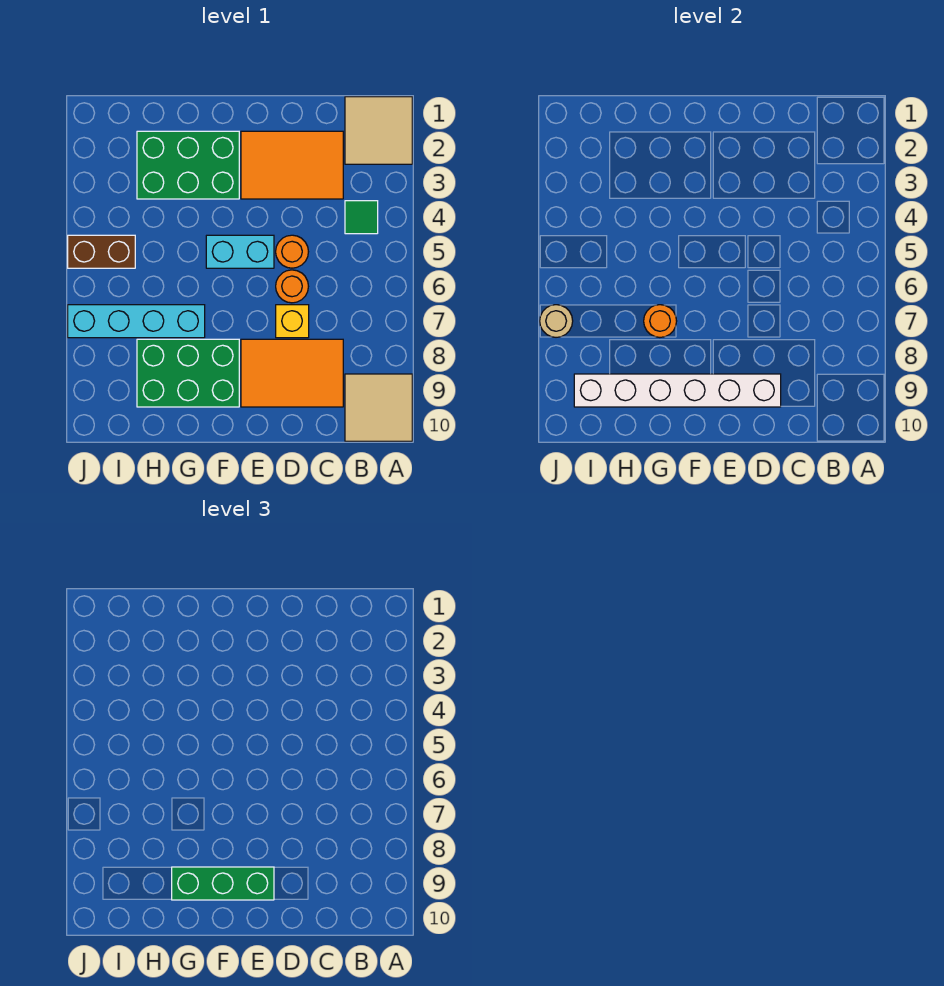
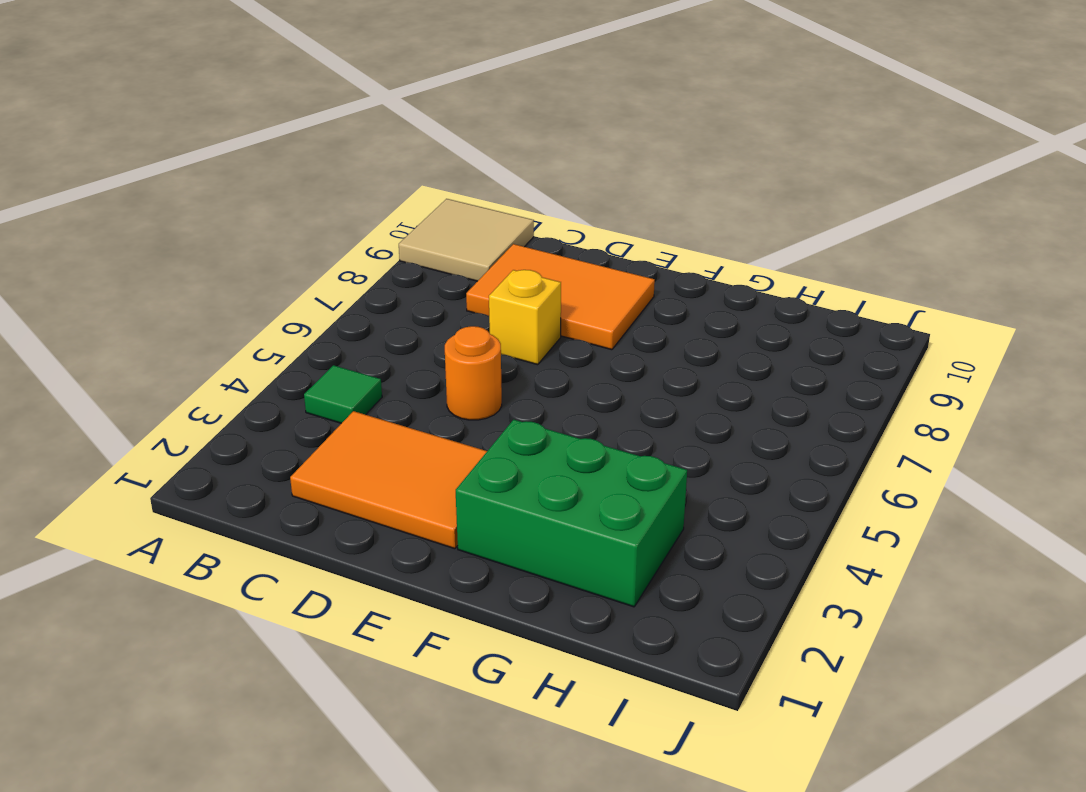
none -> tan 2x2 tile [345,97,412,164]
none -> orange 1x1 round brick [276,270,308,303]
none -> cyan 1x2 brick [206,235,274,268]

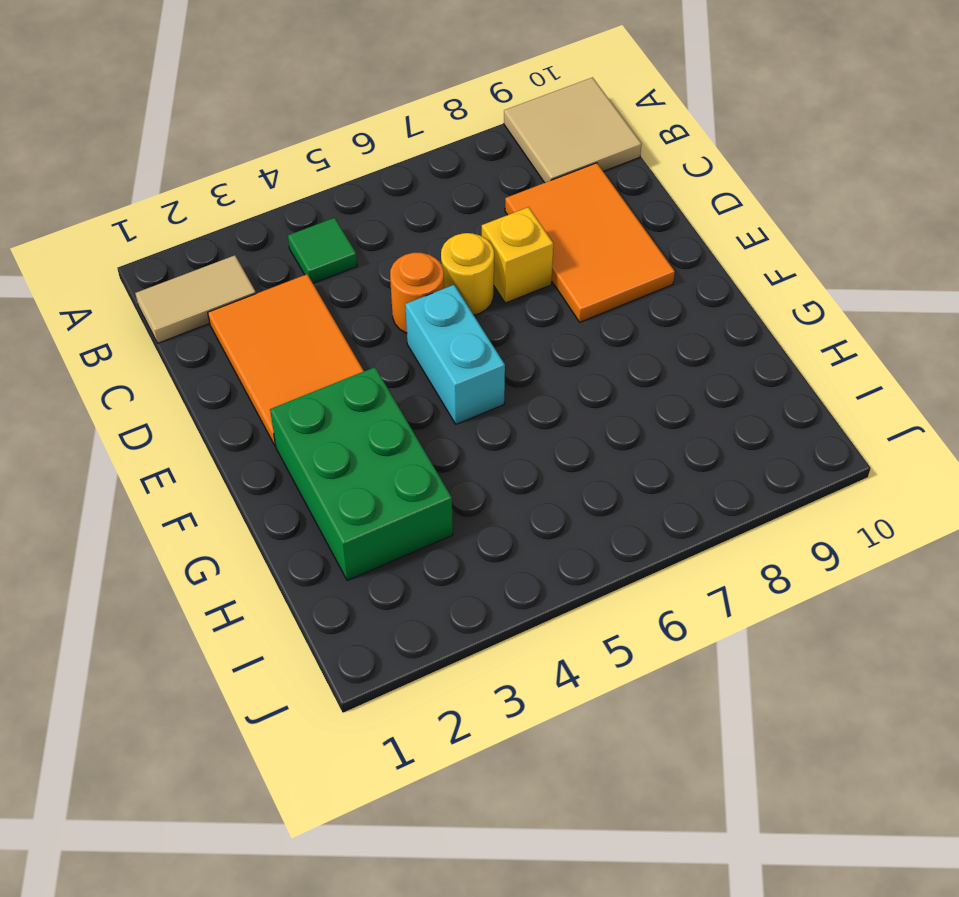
tan 1x2 tile [135,255,256,343] -> tan 2x2 tile [345,97,412,164]
yellow 1x1 round brick [441,233,494,315] -> orange 1x1 round brick [276,270,308,303]
none -> green 2x3 brick [137,339,239,407]
none -> cyan 1x4 brick [68,305,205,338]
none -> brown 1x2 brick [68,235,135,268]

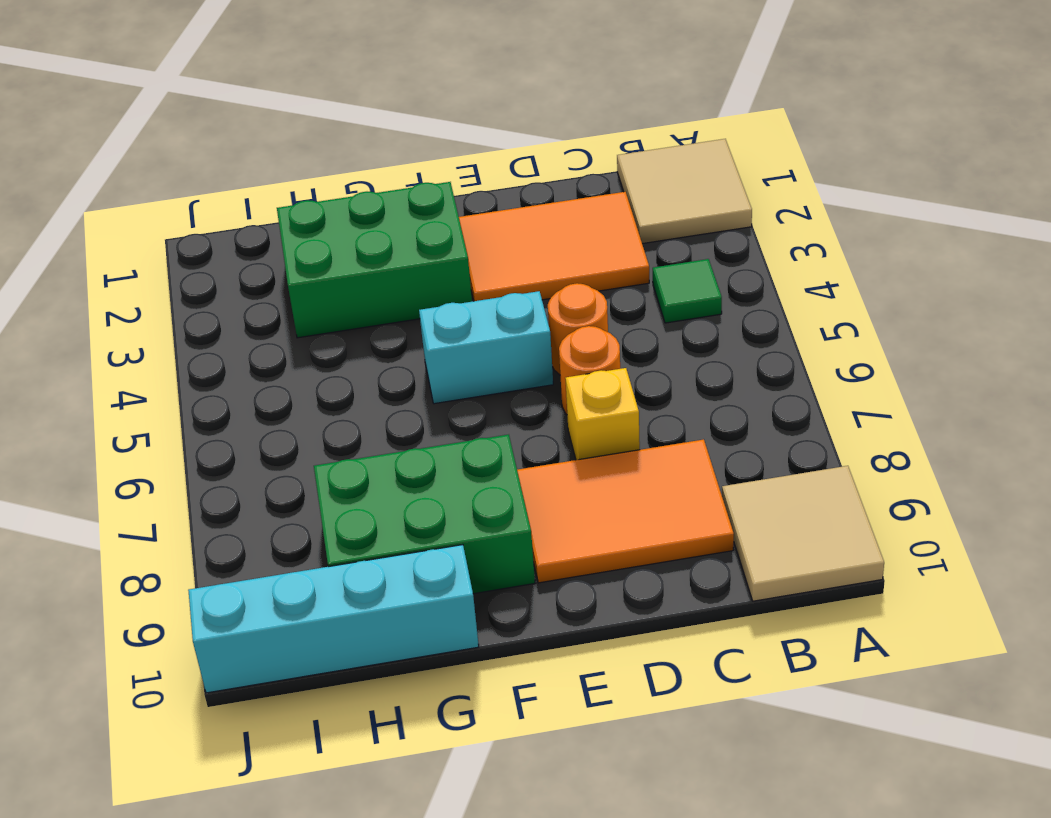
cyan 1x4 brick [188,545,479,693] -> cyan 1x4 brick moved to [68,305,205,338]
none -> brown 1x2 brick [68,235,135,268]
none -> white 1x6 brick [574,374,781,407]
none -> orange 1x1 round brick [644,305,677,337]

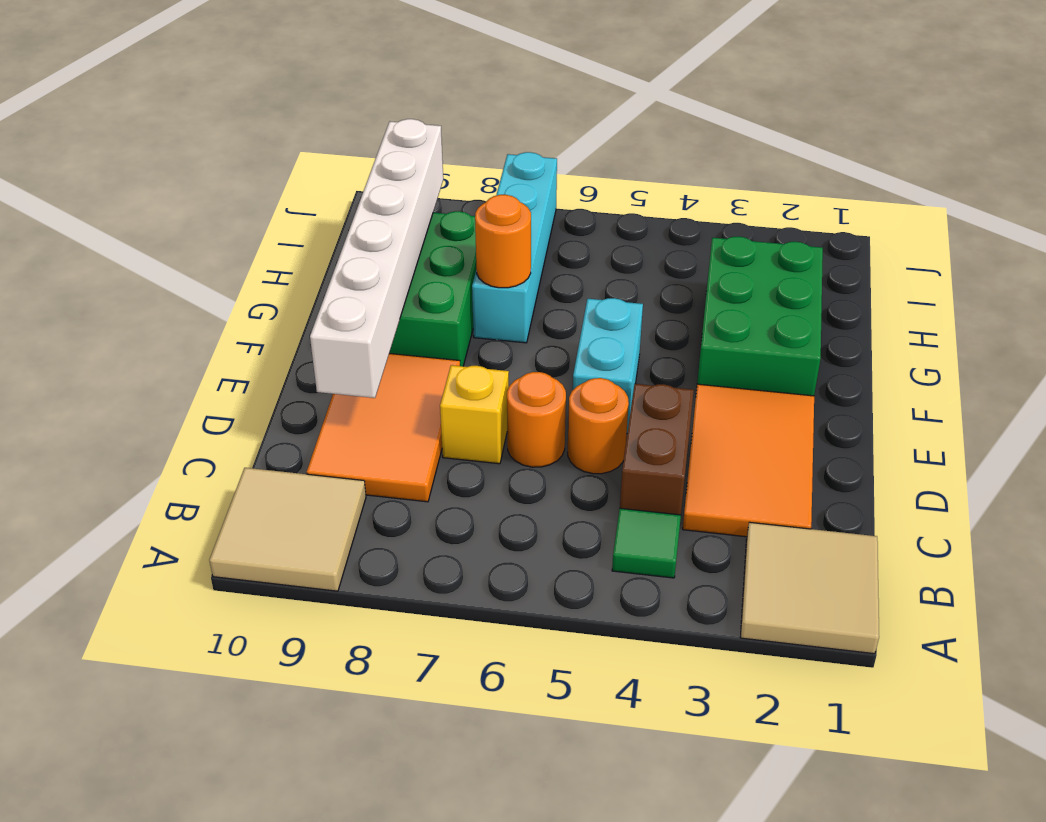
brown 1x2 brick [620,384,694,515] -> brown 1x2 brick moved to [68,235,135,268]
none -> tan 1x1 round brick [540,305,573,337]
none -> green 1x3 brick [172,867,274,900]

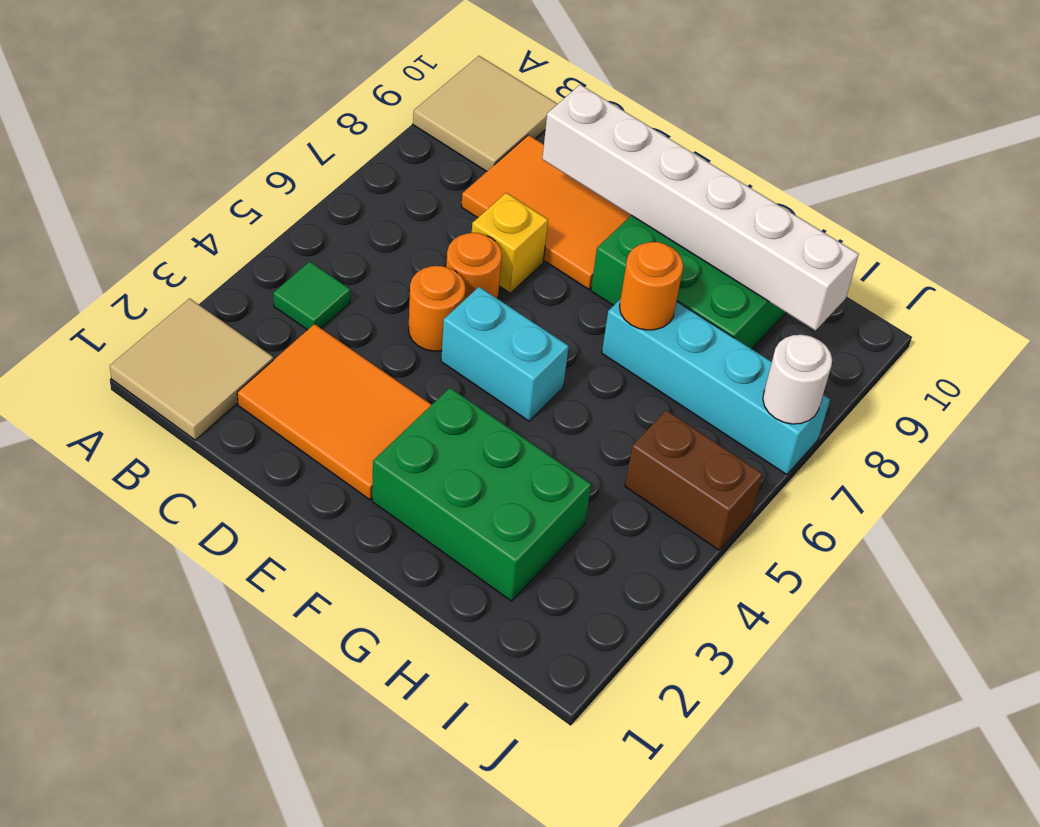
white 1x1 round brick [763,335,832,424] -> tan 1x1 round brick [540,305,573,337]
none -> green 1x3 brick [172,867,274,900]

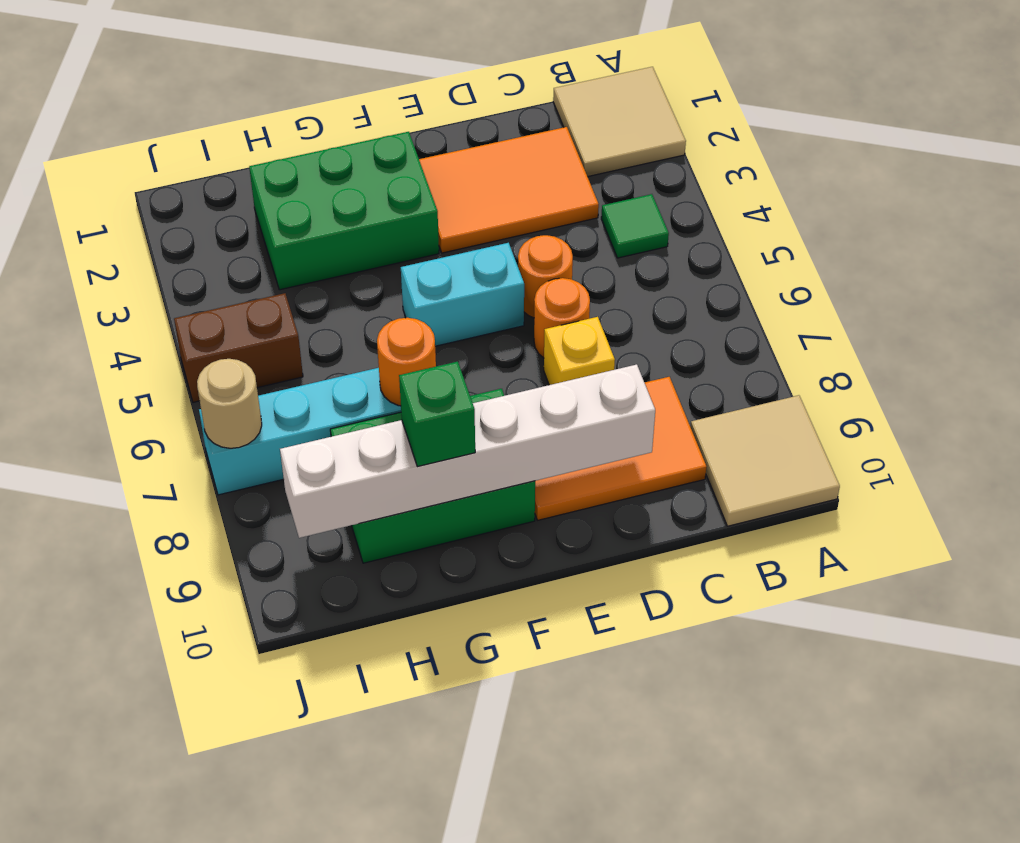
green 1x1 brick [399,362,475,467] -> green 1x3 brick [172,867,274,900]

